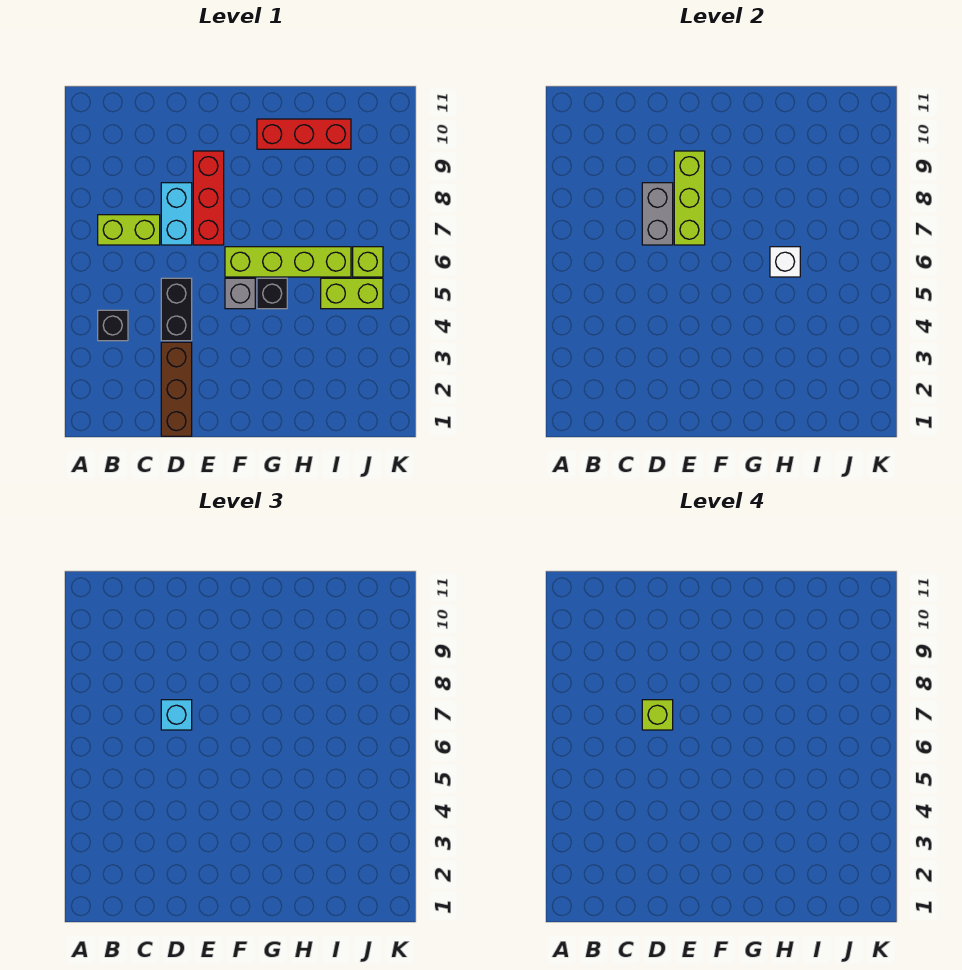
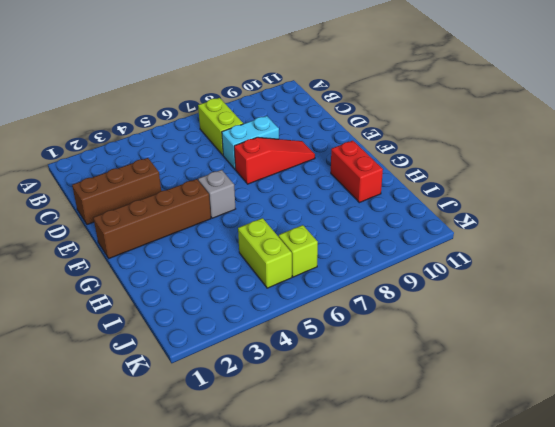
red 1x3 slope [234,137,315,184] -> red 1x3 brick [193,151,224,245]
brown 1x4 brick [93,179,211,258] -> none
red 1x2 brick [331,141,383,203] -> red 1x3 brick [257,119,351,149]
none -> black 1x1 brick [98,310,128,341]
none -> black 1x2 brick [161,278,192,341]
none -> lime 1x4 brick [225,247,351,277]

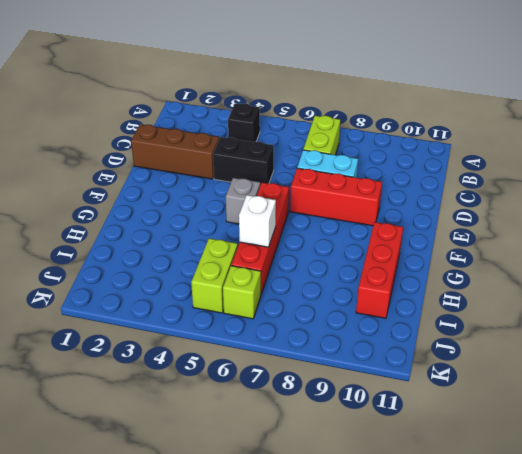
red 1x4 brick [231,183,289,294] -> lime 1x4 brick [225,247,351,277]
none -> black 1x1 brick [257,278,287,309]
none -> grey 1x2 brick [642,183,673,245]
none -> lime 1x3 brick [674,151,705,245]

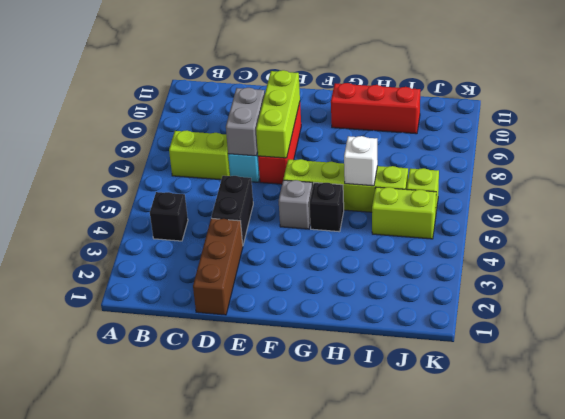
none -> cyan 1x1 brick [161,700,192,730]
none -> lime 1x1 brick [642,700,673,730]

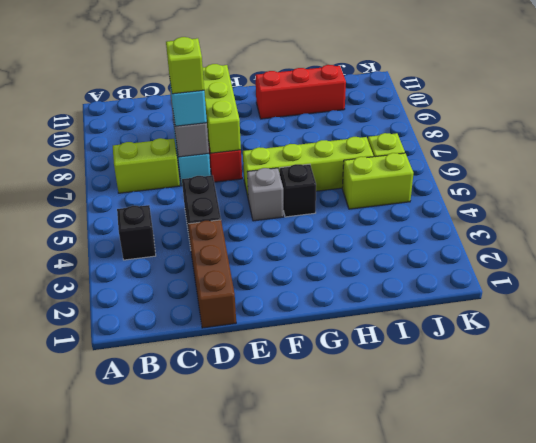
none -> white 1x1 brick [770,247,800,277]

